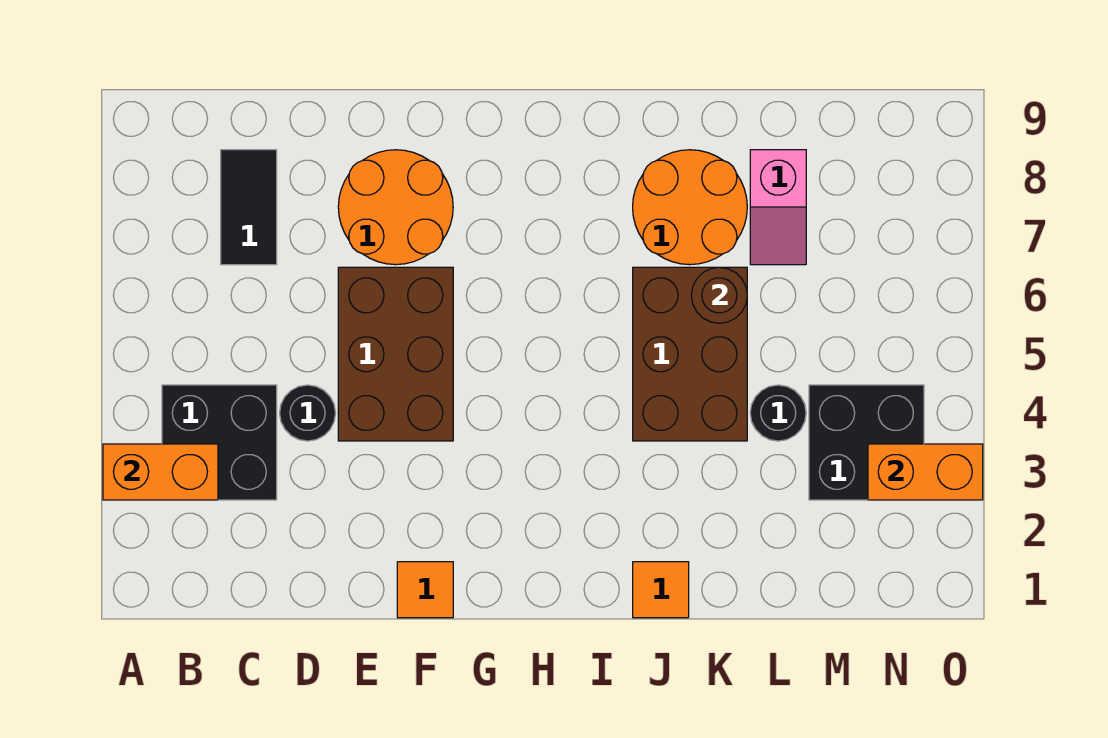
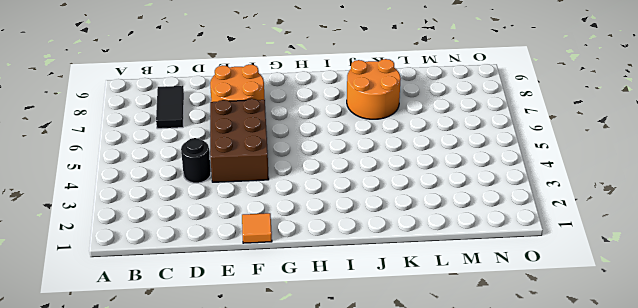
none -> black 2x2 brick [162,385,277,500]
none -> orange 1x1 tile [633,562,689,618]
none -> brown 2x3 brick [633,267,747,441]

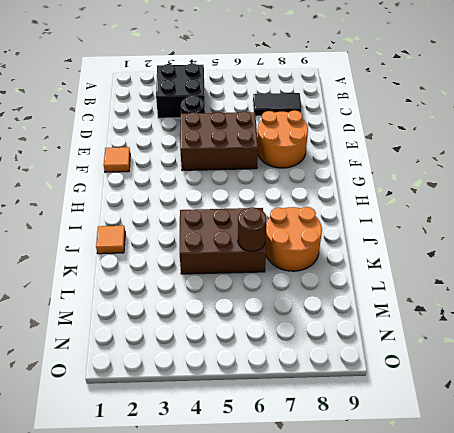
none -> black 1x1 round brick [750,385,806,441]
none -> pink 1x2 slope [750,150,806,265]
none -> black 2x2 brick [809,385,924,500]

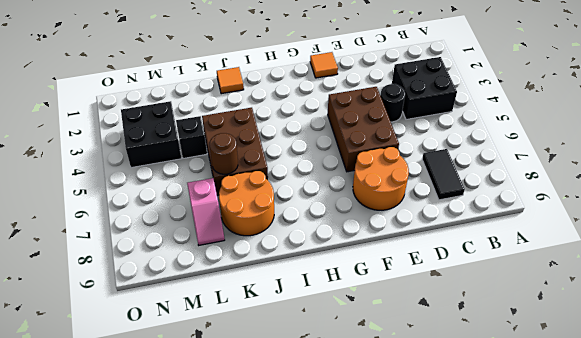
black 1x1 brick [176,116,207,158] -> black 1x1 round brick [750,385,806,441]
pink 1x2 slope [187,178,225,245] -> pink 1x2 slope turned to [750,150,806,265]
none -> orange 1x2 brick [103,444,218,500]
none -> orange 1x2 brick [868,444,983,500]

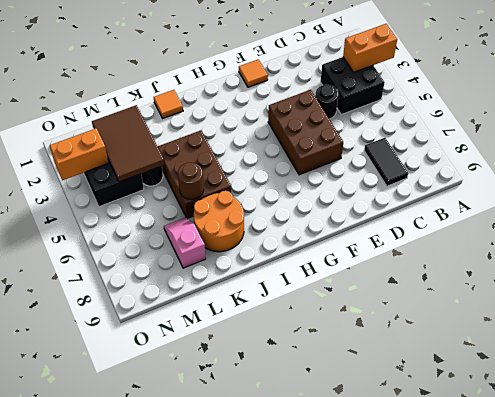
brown 2x3 tile [92,105,165,182] -> none
none -> orange 2x2 round brick [338,150,453,265]

